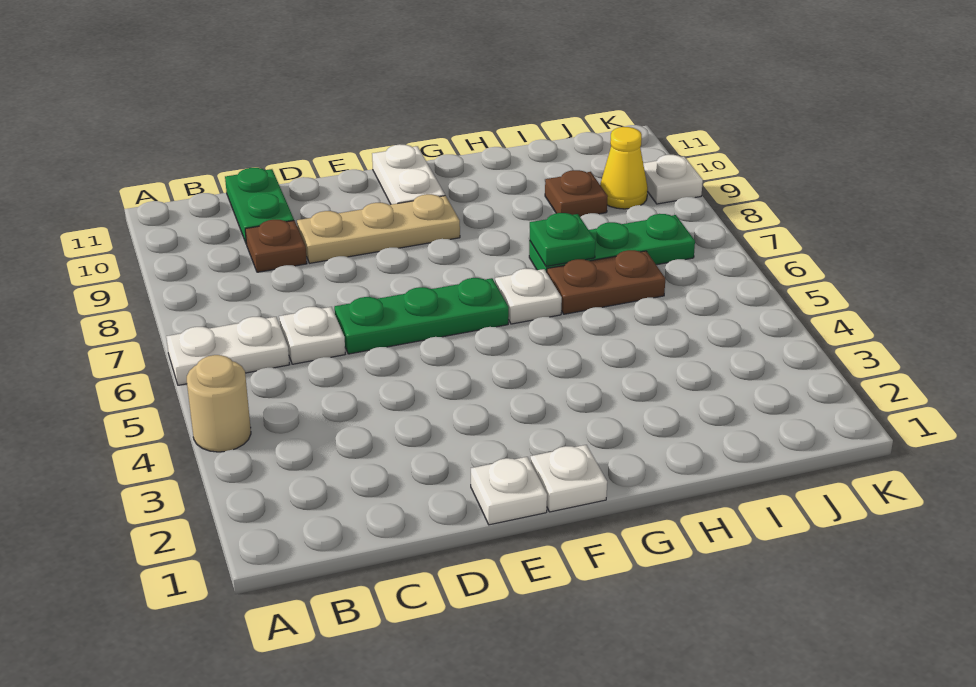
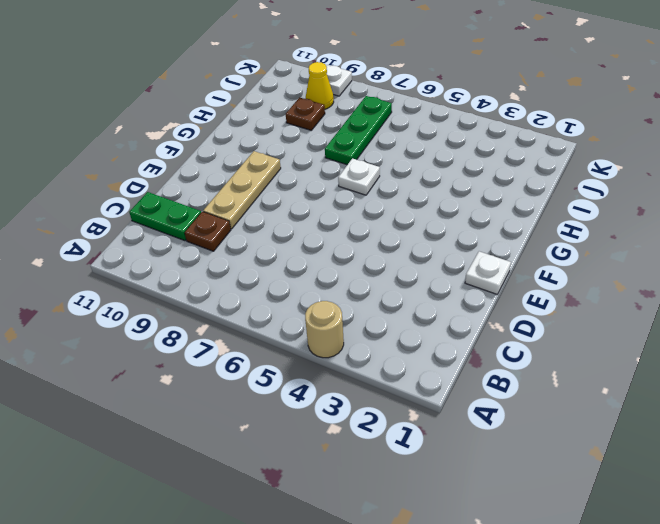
none -> white 1x2 plate [166,317,290,385]
none -> white 1x1 plate [279,307,345,364]
none -> green 1x3 plate [334,278,509,354]

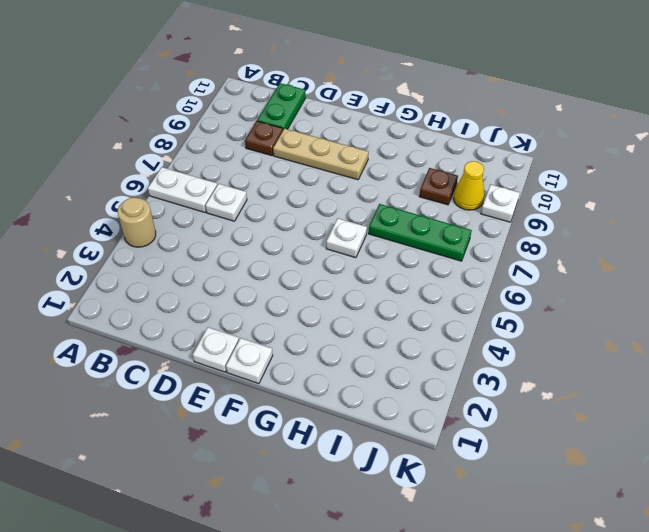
none -> green 1x3 plate [334,278,509,354]
none -> white 1x2 plate [372,144,445,204]
none -> brown 1x2 plate [547,250,665,314]

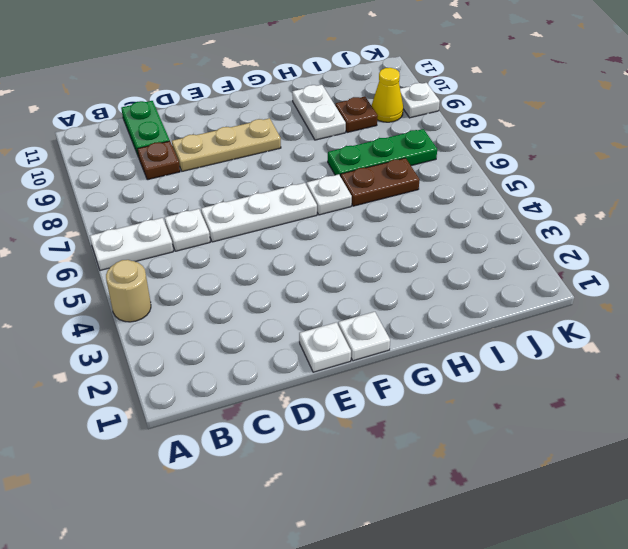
white 1x3 plate [201,183,317,242] -> green 1x3 plate [334,278,509,354]
white 1x2 plate [292,85,346,140] -> white 1x2 plate moved to [372,144,445,204]
none -> green 1x1 plate [530,213,596,267]

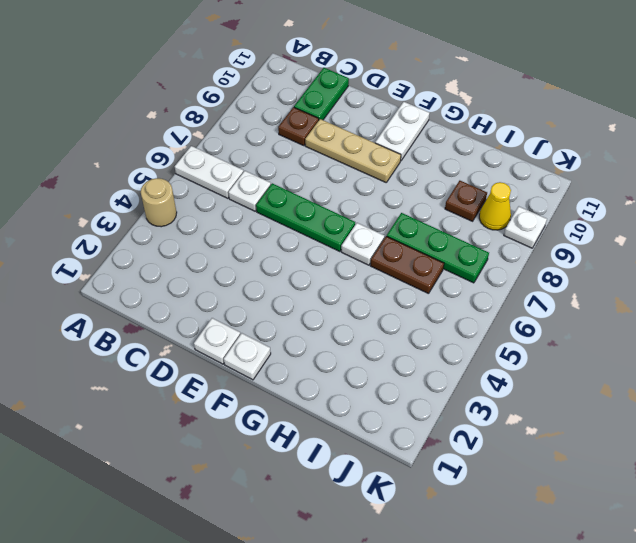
none -> green 1x1 plate [530,213,596,267]

